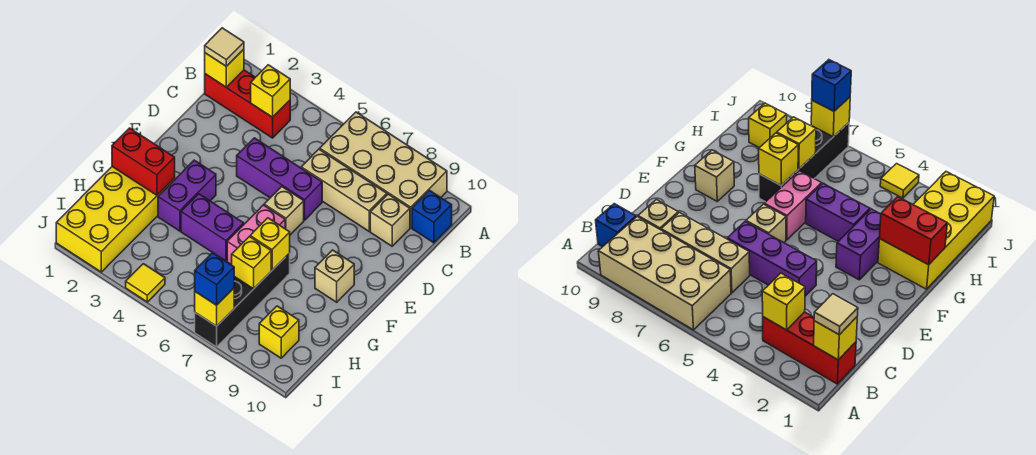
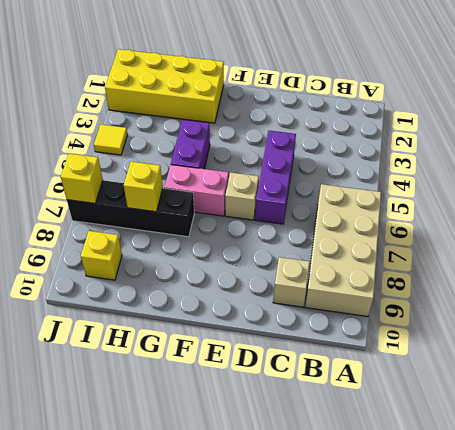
none -> red 1x3 brick [205,70,290,138]
none -> blue 1x1 brick [412,190,452,243]
none -> tan 1x3 brick [301,149,387,231]

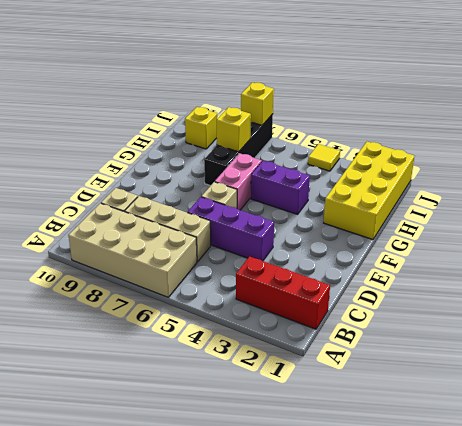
none -> blue 1x1 brick [412,190,452,243]
none -> purple 1x2 brick [158,160,216,231]
none -> tan 1x1 brick [315,250,354,302]

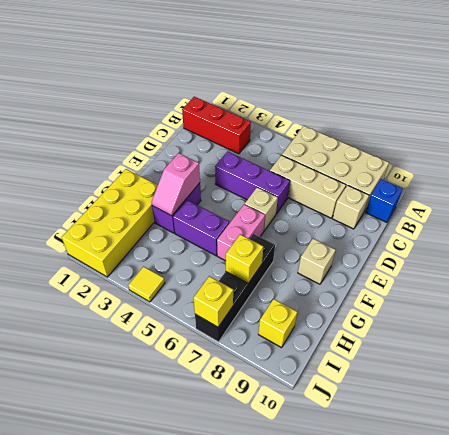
pink 1x2 slope [151,153,200,216] -> none
none -> yellow 1x1 brick [205,49,244,87]
none -> yellow 1x1 brick [251,65,290,117]
none -> red 1x2 brick [112,128,175,195]

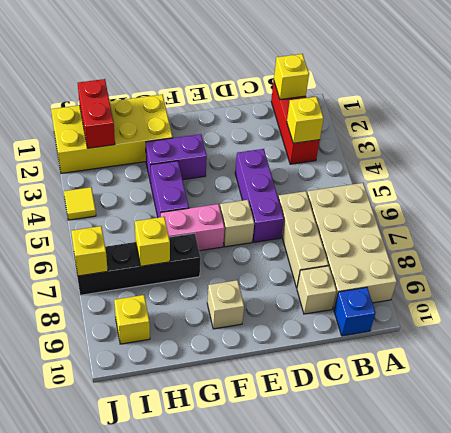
red 1x2 brick [78,79,115,148] -> red 1x2 brick moved to [112,128,175,195]
none -> yellow 1x1 brick [250,218,290,270]
none -> tan 1x1 tile [205,28,244,66]
none -> blue 1x1 brick [195,253,234,305]

